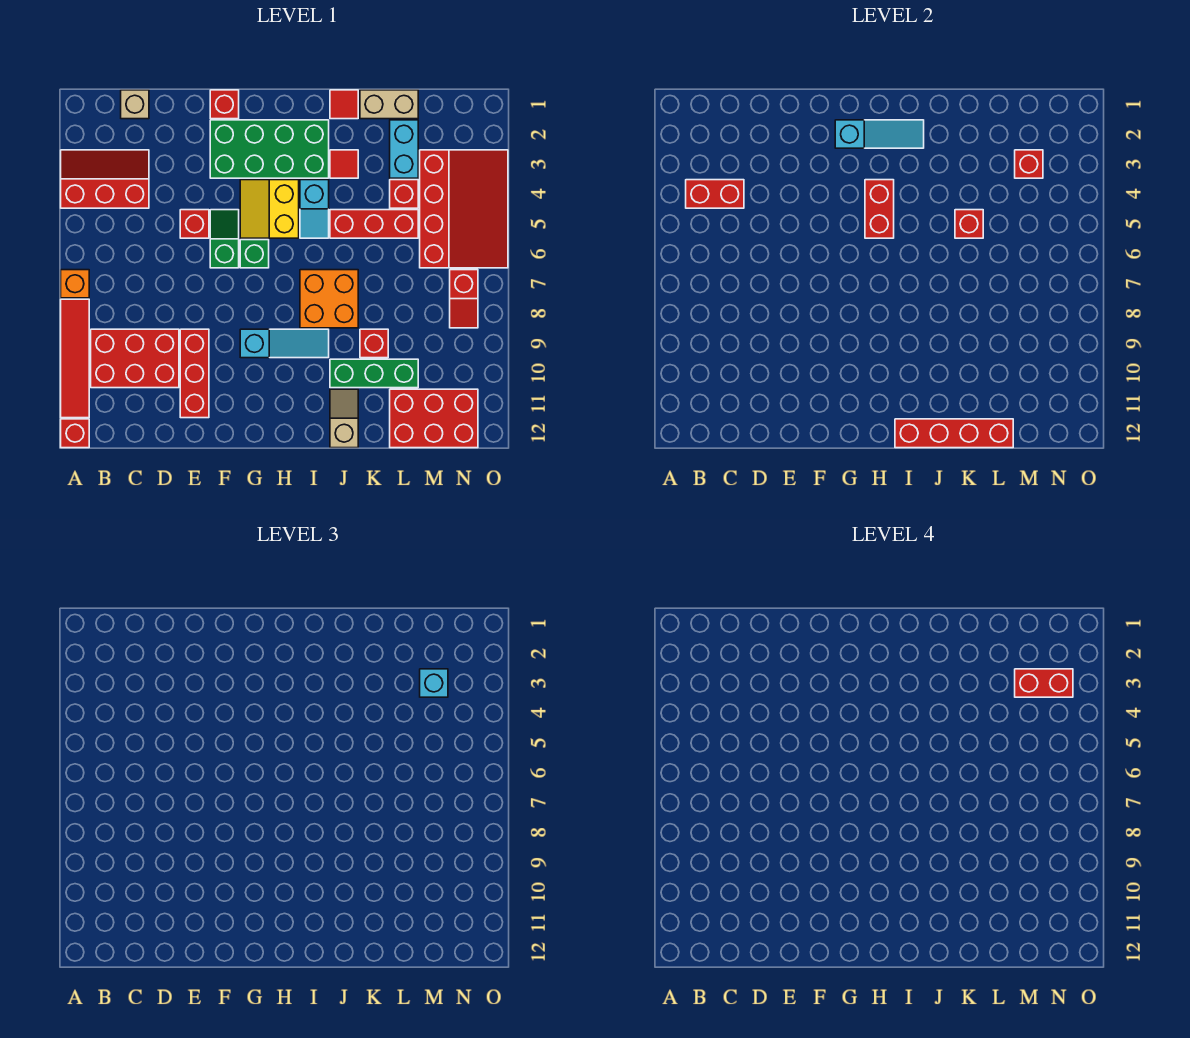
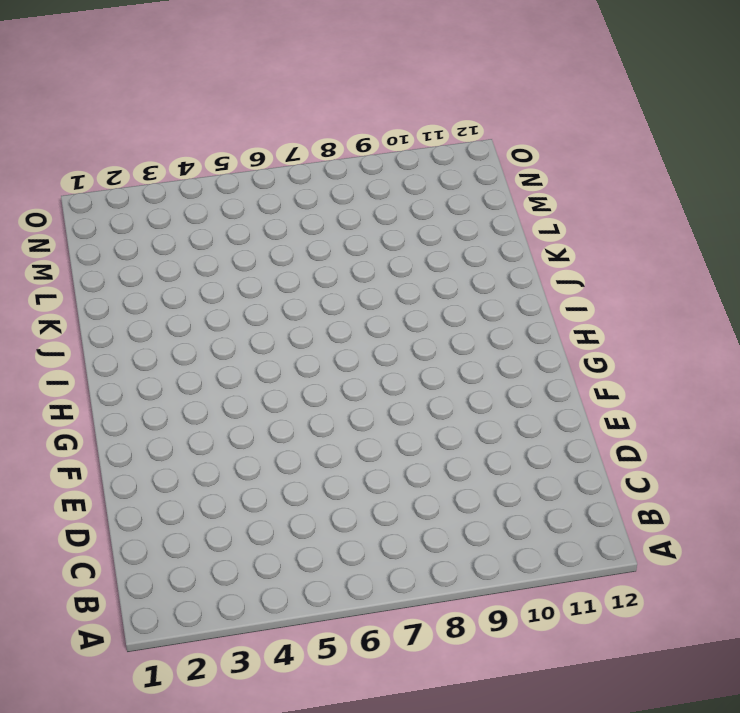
none -> red 2x3 slope [61,150,149,208]
none -> orange 1x1 brick [61,270,89,298]
none -> red 1x4 tile [61,299,89,418]
none -> red 1x1 brick [61,419,89,448]

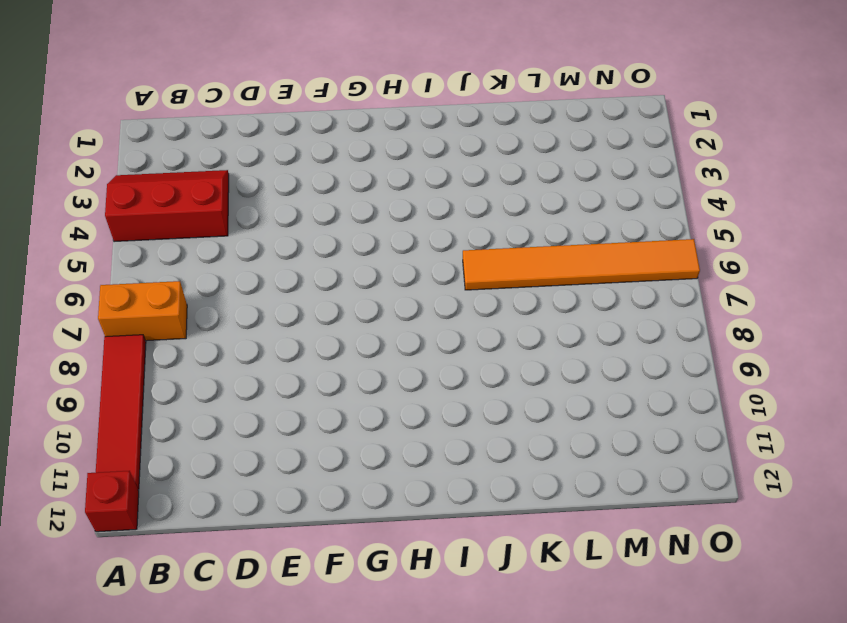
orange 1x2 brick [98,281,187,341] -> orange 1x1 brick [61,270,89,298]
orange 1x6 tile [463,239,700,290] -> red 3x4 slope [420,150,508,268]
none -> red 2x3 brick [91,329,179,388]
none -> tan 1x1 brick [121,90,149,119]
none -> red 1x1 brick [180,210,209,238]
none -> red 1x3 brick [180,329,209,418]

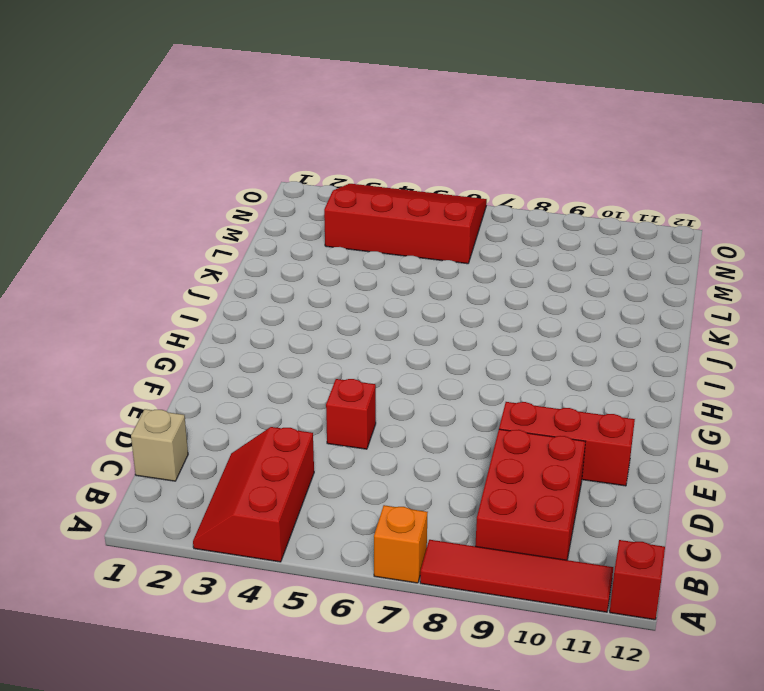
none -> red 1x1 brick [210,90,239,119]
none -> green 2x4 brick [210,120,329,178]
none -> green 1x2 slope [210,210,239,268]
none -> yellow 2x2 slope [240,180,299,238]

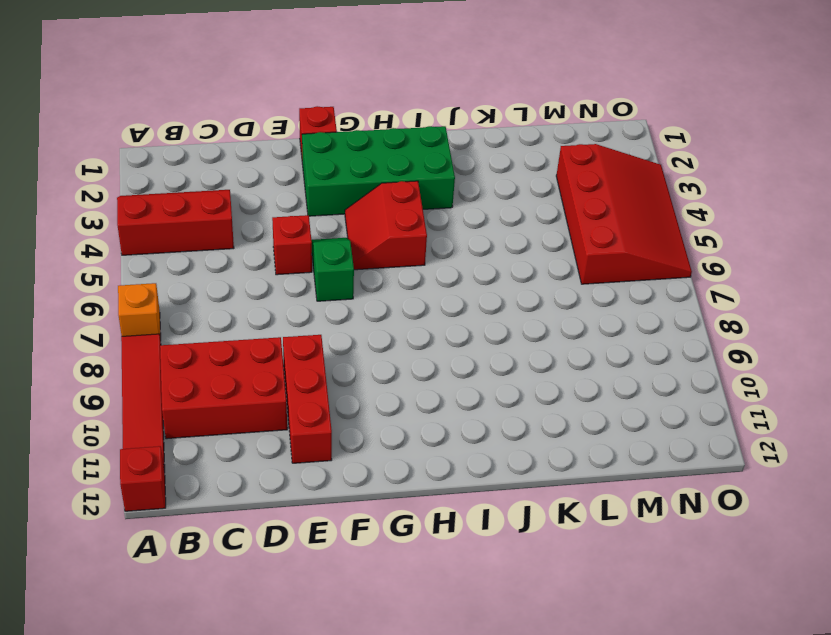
red 2x2 slope [345,181,427,270] -> yellow 2x2 slope [240,180,299,238]
none -> tan 1x1 brick [121,90,149,119]
none -> green 1x1 brick [240,240,269,268]
none -> cyan 1x3 slope [240,329,329,358]
none -> cyan 1x2 slope [300,180,329,238]

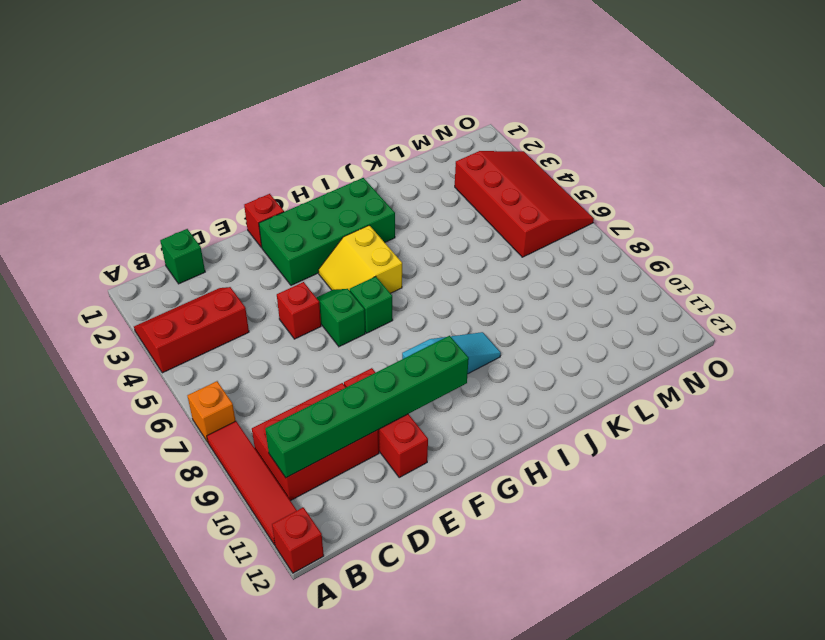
green 1x6 brick [265,336,469,478] -> none
green 1x1 brick [160,229,205,284] -> tan 1x1 brick [121,90,149,119]
none -> cyan 1x2 slope [300,180,329,238]
none -> orange 2x2 brick [300,270,358,328]
none -> red 1x1 tile [330,90,358,119]
none -> red 1x1 tile [330,150,358,178]

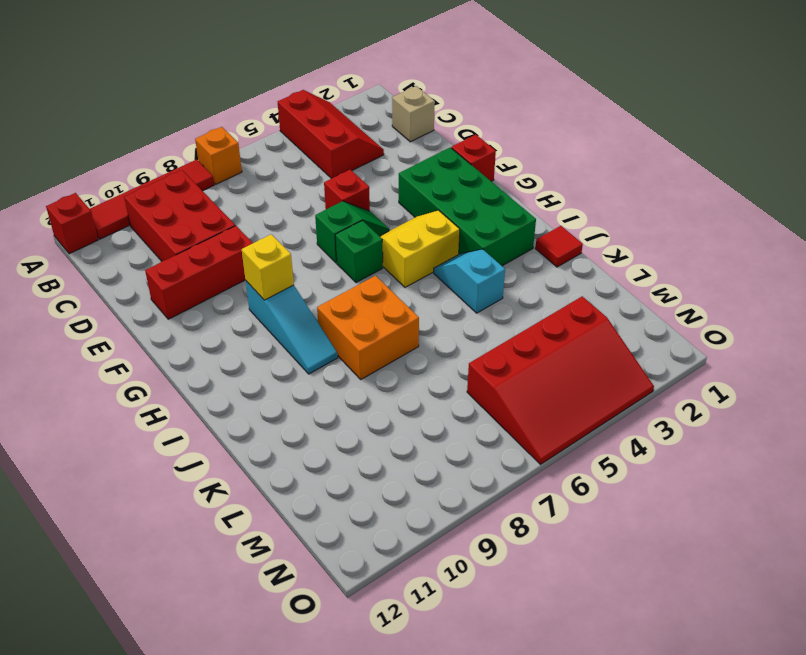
yellow 1x1 brick [242,234,294,300] -> none
cyan 1x2 slope [434,249,505,313] -> cyan 1x2 slope turned to [300,180,329,238]
none -> red 1x1 tile [330,150,358,178]
none -> red 1x3 brick [330,210,418,238]
none -> green 1x3 brick [330,359,418,388]
none -> tan 1x2 slope [330,389,358,448]

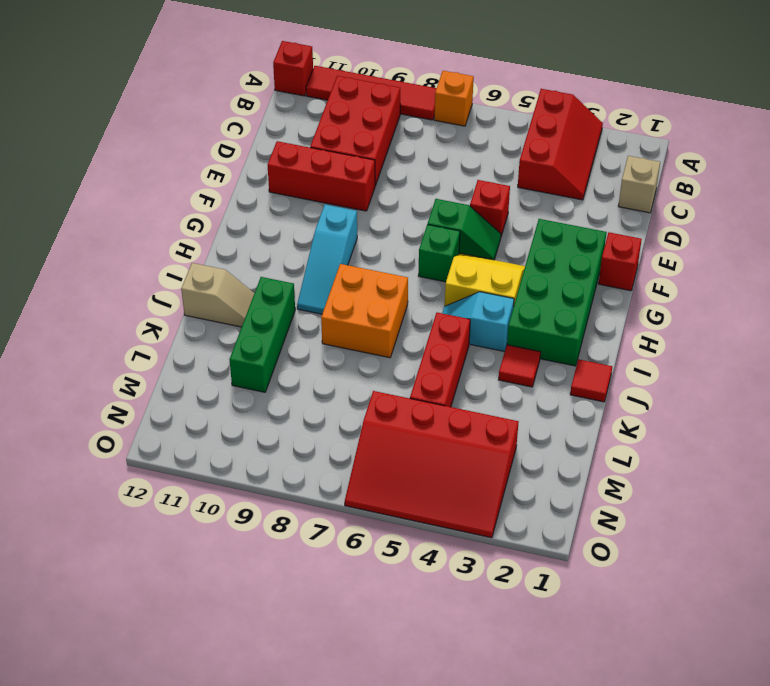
none -> tan 1x2 brick [360,90,418,119]
none -> red 1x1 brick [360,329,388,358]
none -> cyan 1x2 brick [390,120,418,178]
none -> red 1x1 brick [390,180,418,208]

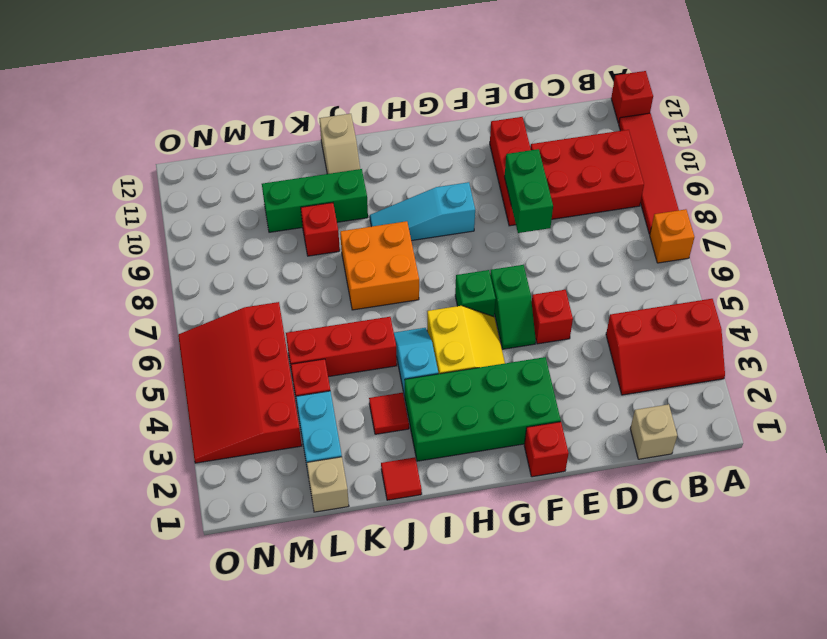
green 1x2 brick [504,149,553,233] -> none
tan 1x1 brick [307,457,349,512] -> tan 1x2 brick [360,90,418,119]
none -> red 2x3 brick [390,389,478,448]
none -> red 1x2 slope [450,270,478,328]
none -> red 1x2 brick [686,180,744,208]
none -> cyan 1x3 slope [835,120,924,148]

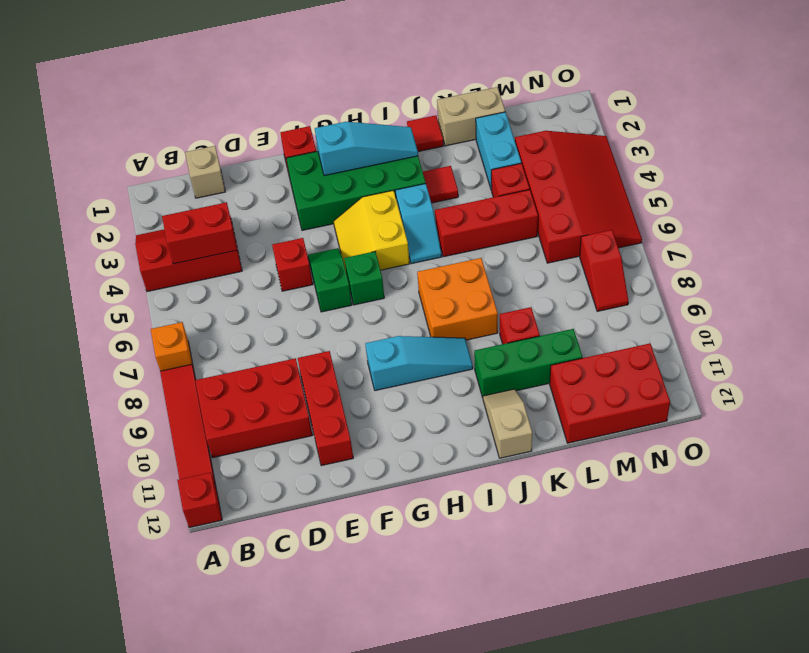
none -> red 1x2 brick [865,180,894,238]
none -> red 1x4 brick [895,419,1013,448]
none -> red 1x1 brick [955,210,983,238]
none -> red 1x1 brick [1015,150,1043,178]

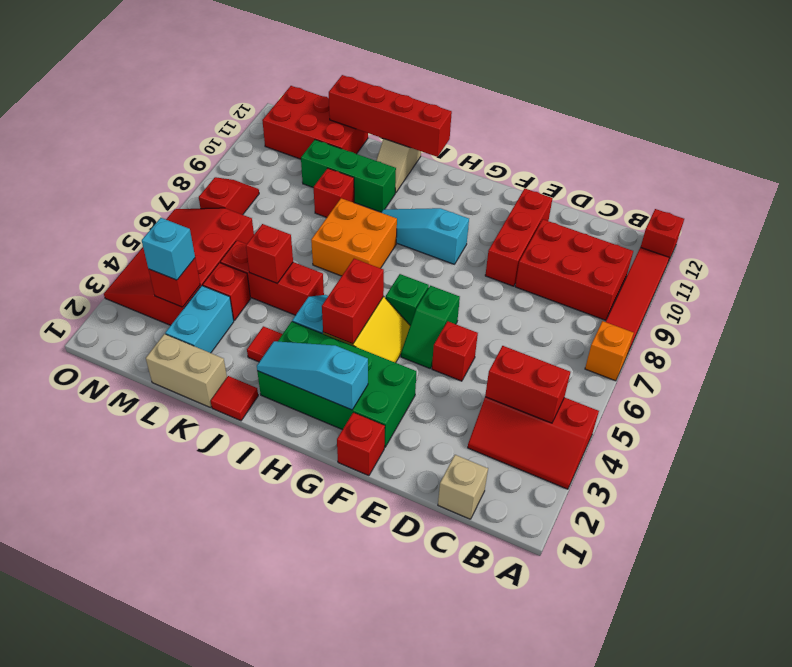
none -> red 1x2 brick [1015,669,1073,697]

